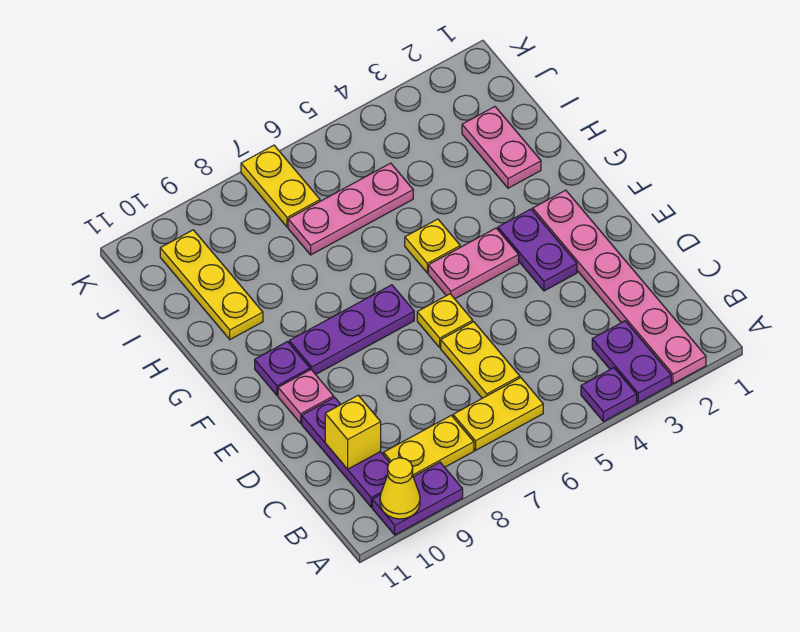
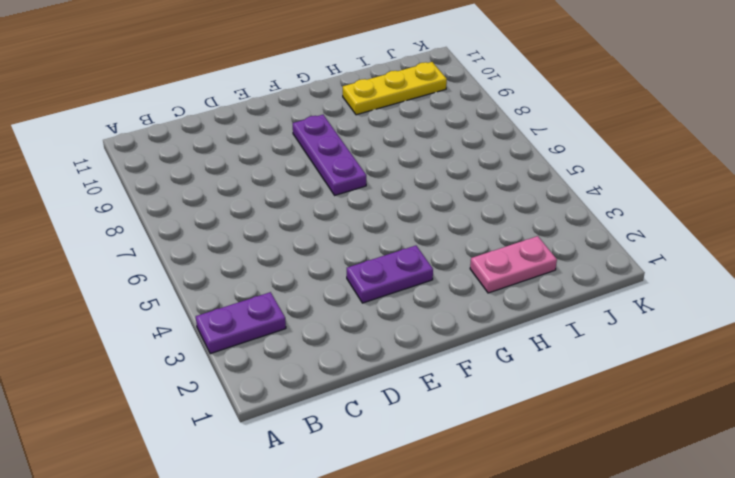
none -> pink 1x6 plate [533,190,706,384]
none -> purple 1x1 plate [581,368,637,422]
none -> purple 1x2 plate [372,462,463,535]

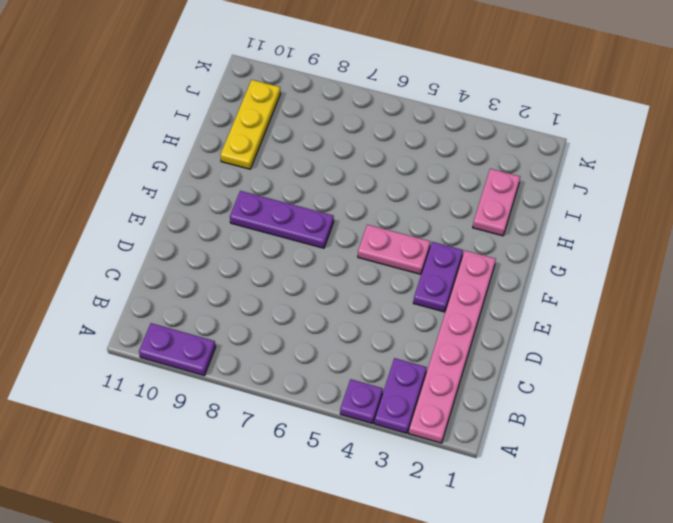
none -> yellow 1x2 plate [453,378,543,450]
none -> yellow 1x2 plate [384,415,474,477]
none -> purple 1x3 plate [302,397,390,507]

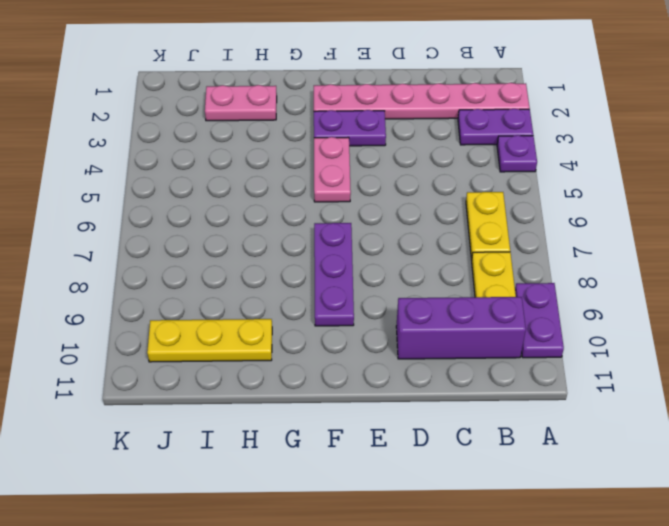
purple 1x3 brick [396,297,526,359] -> purple 1x3 plate [302,397,390,507]
none -> yellow 1x2 plate [441,322,520,398]
none -> yellow 1x1 plate [417,294,473,347]
none -> pink 1x1 plate [278,370,334,423]

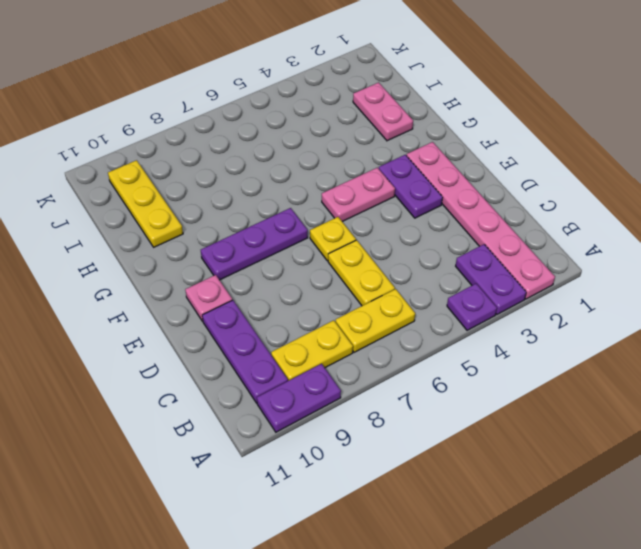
none -> purple 1x1 plate [255,342,310,395]
none -> yellow 1x1 plate [405,219,460,273]
none -> pink 1x3 plate [288,163,413,255]

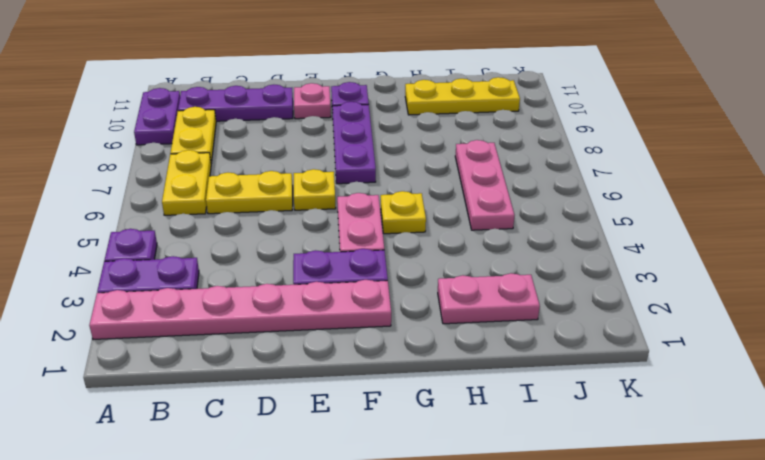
none -> yellow 1x2 plate [241,145,320,227]
none -> yellow 1x1 cone [380,458,420,519]
none -> yellow 1x1 brick [325,395,381,469]

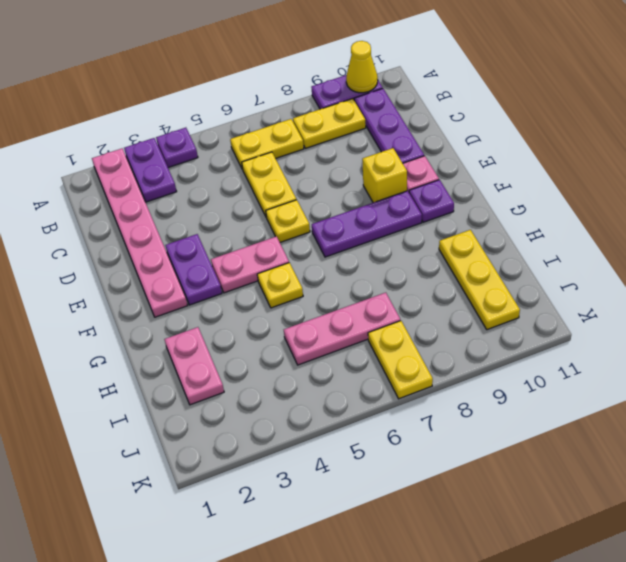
yellow 1x1 brick [362,148,407,203] -> yellow 1x1 brick moved to [325,395,381,469]

